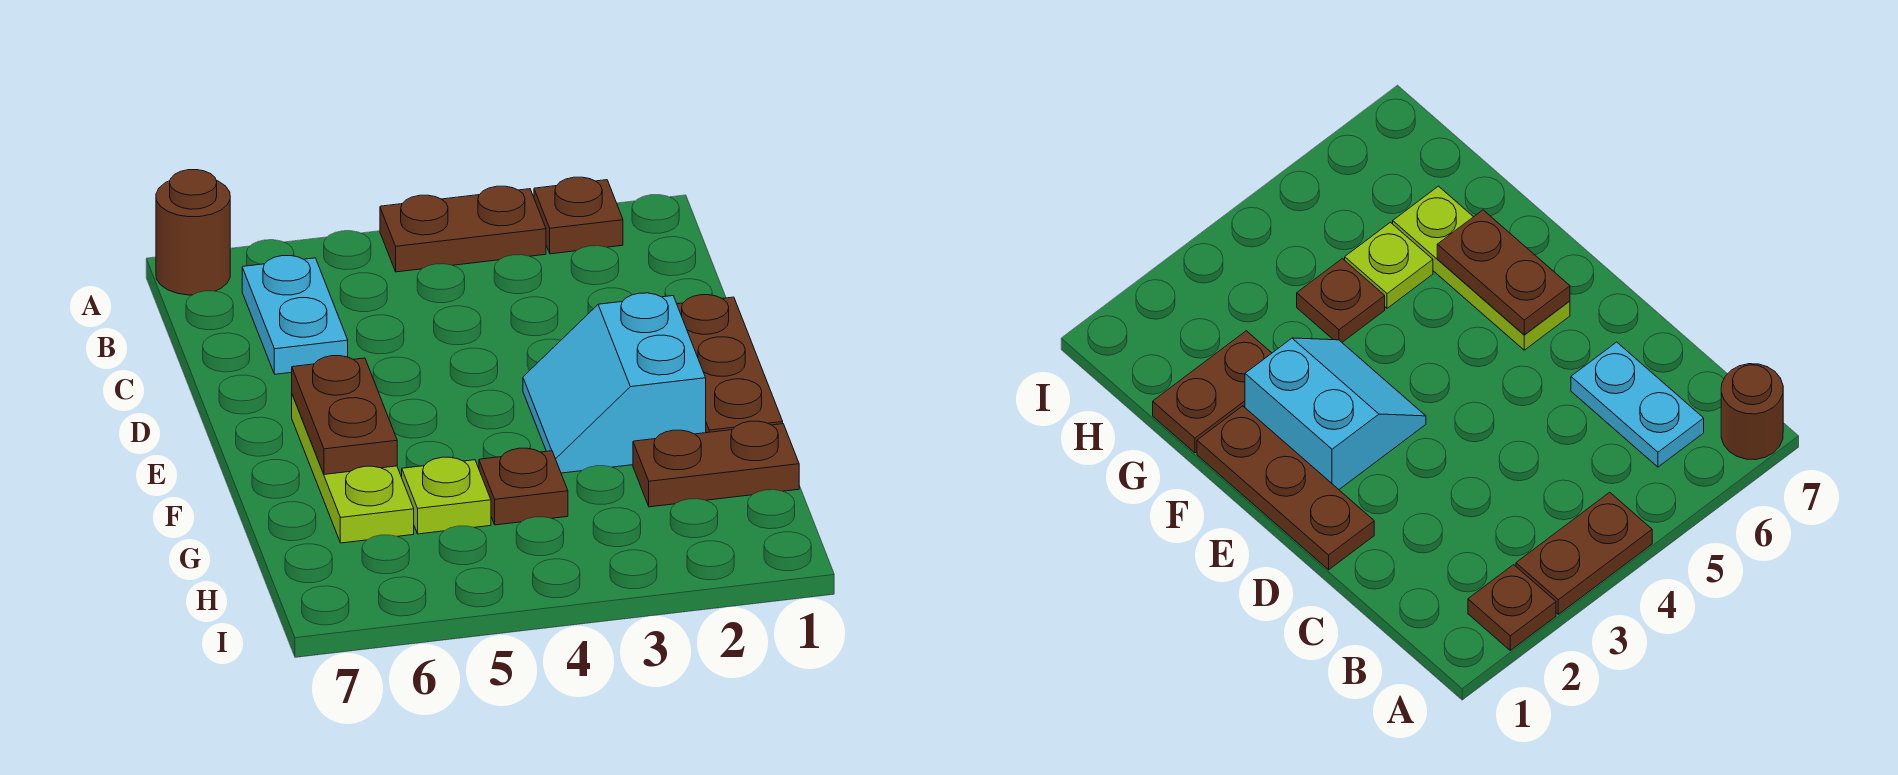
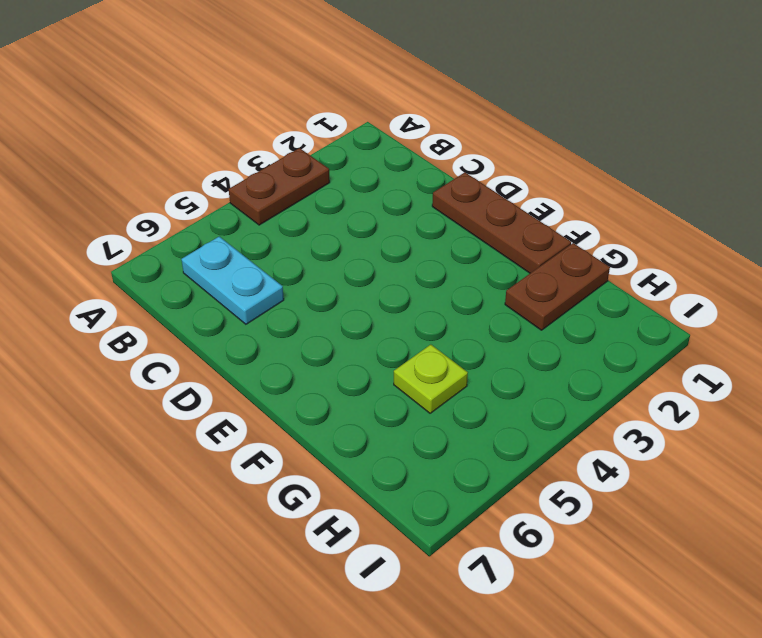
none -> brown 1x1 plate [534,177,623,254]
none -> brown 1x1 round brick [156,170,230,295]

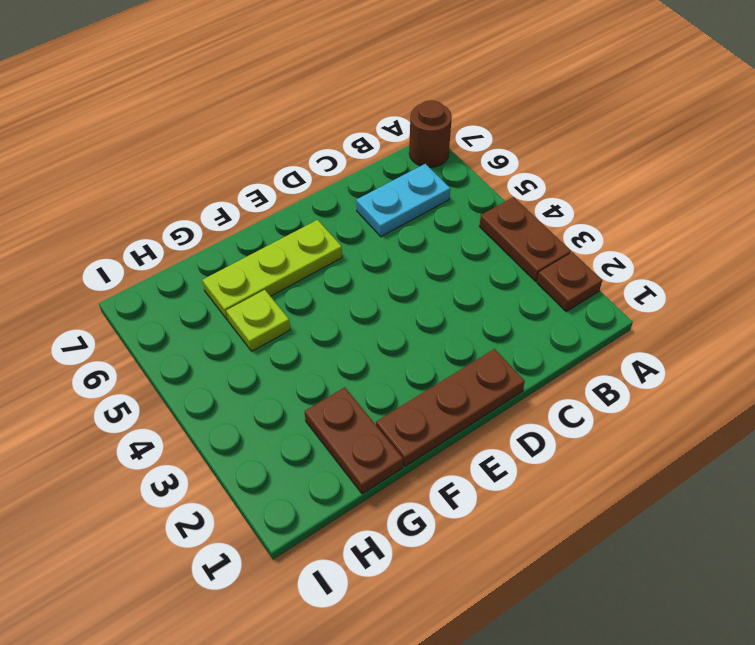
none -> cyan 2x2 slope [523,293,706,473]
none -> brown 1x1 plate [479,448,568,525]

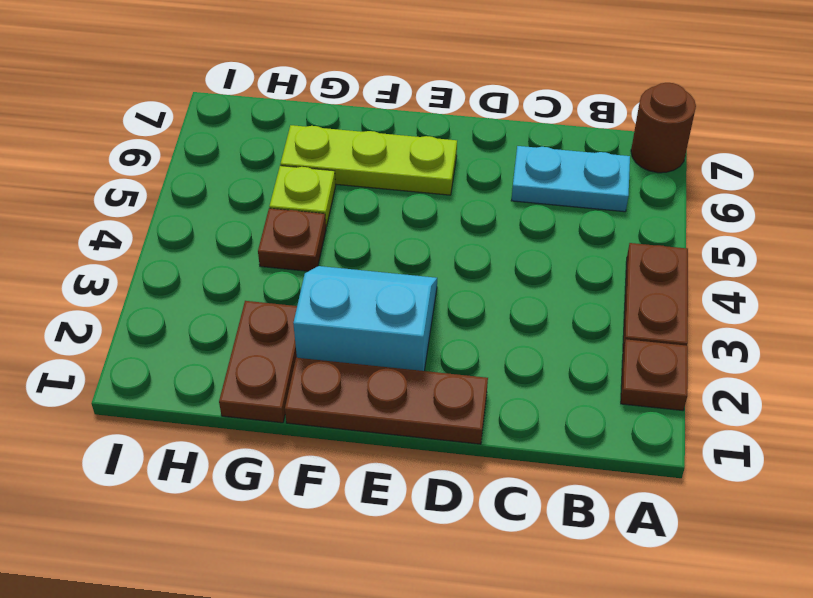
none -> brown 1x2 plate [292,356,397,475]

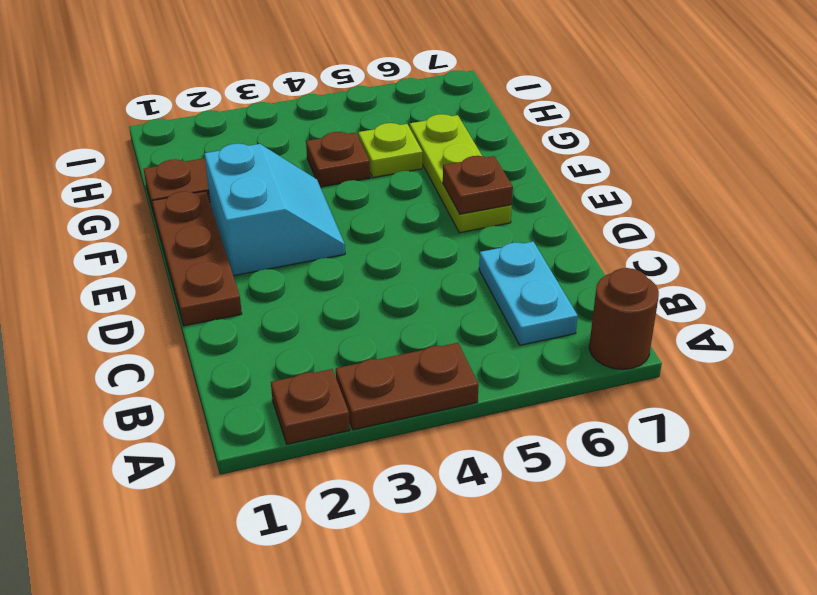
brown 1x1 plate [443,156,513,214] -> brown 1x2 plate [292,356,397,475]

